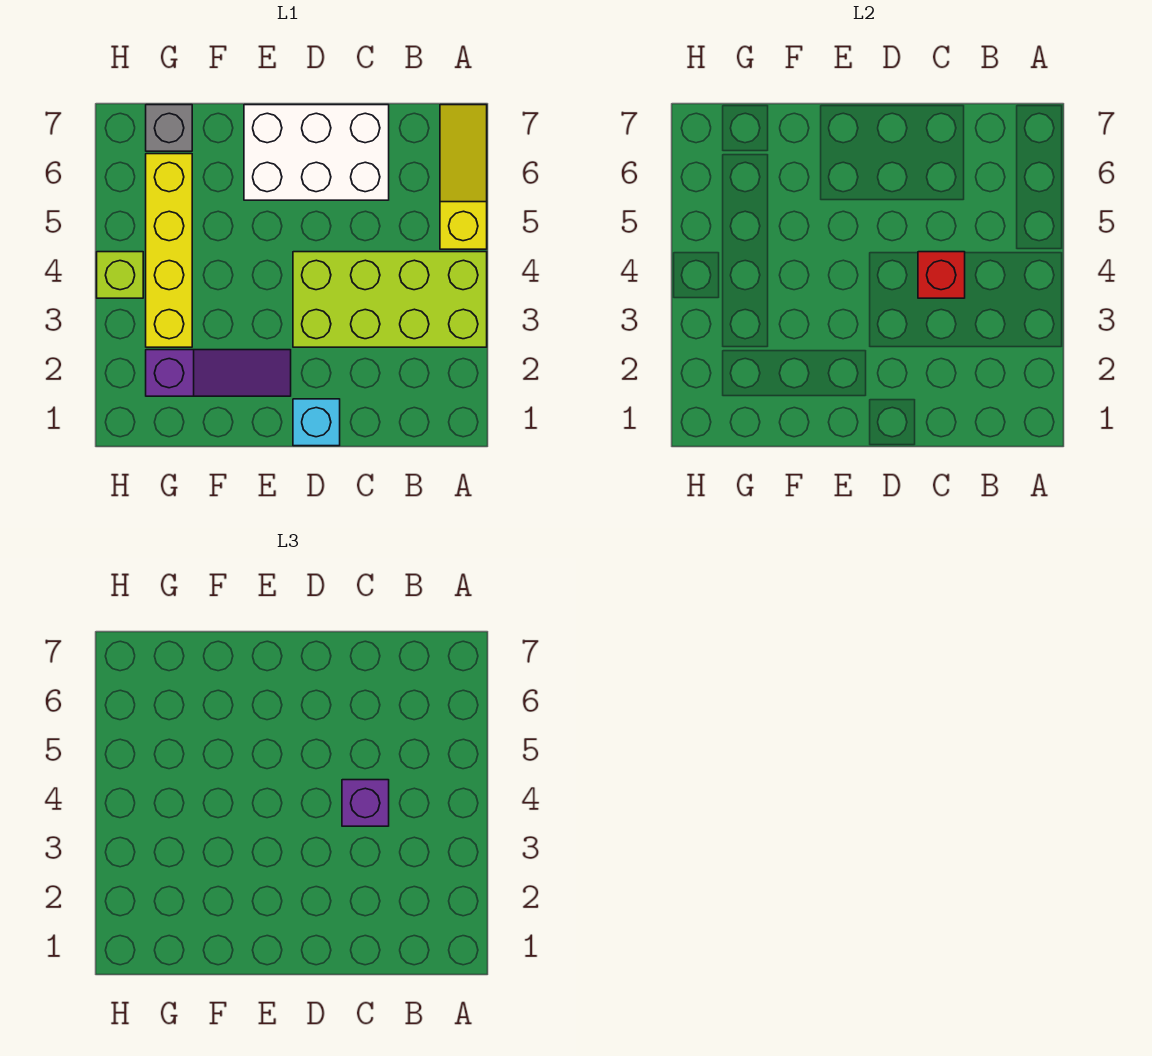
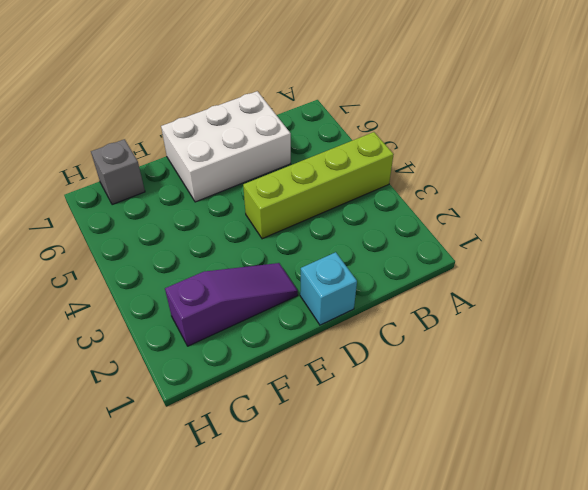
lime 1x4 brick [243,132,394,239] -> lime 2x4 brick [293,252,487,347]
none -> yellow 1x3 slope [440,105,487,249]
none -> yellow 1x4 brick [146,154,192,347]

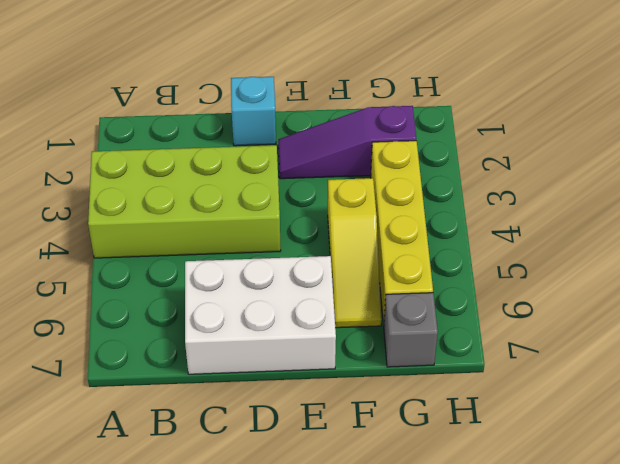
yellow 1x3 slope [328,178,382,328] -> yellow 1x3 slope moved to [440,105,487,249]
none -> lime 1x1 brick [97,252,143,298]
none -> red 1x1 brick [918,252,965,298]

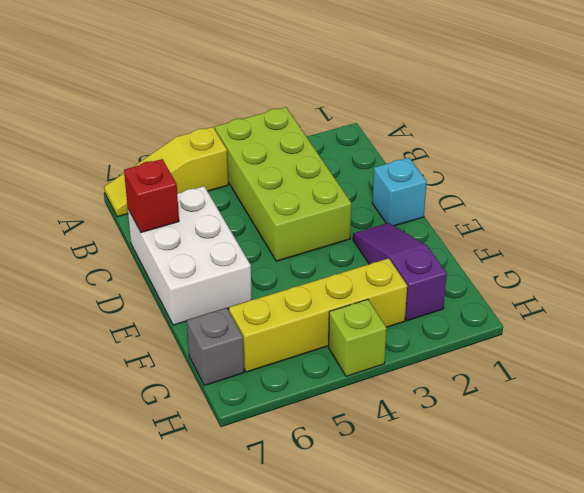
red 1x1 brick [124,159,179,232] -> red 1x1 brick moved to [918,252,965,298]
none -> purple 1x1 brick [342,780,389,826]

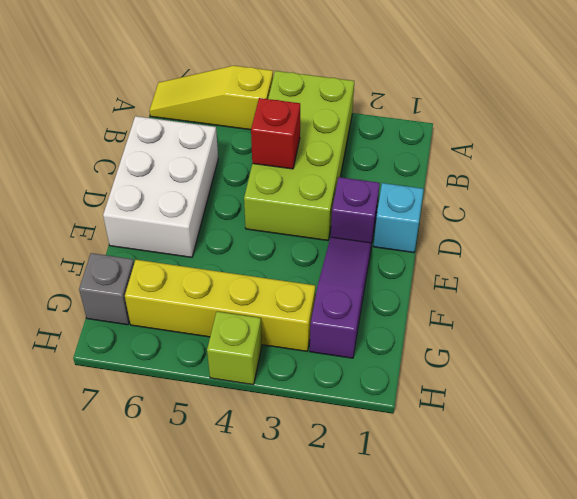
purple 1x1 brick [331,177,380,243] -> purple 1x1 brick moved to [342,780,389,826]

